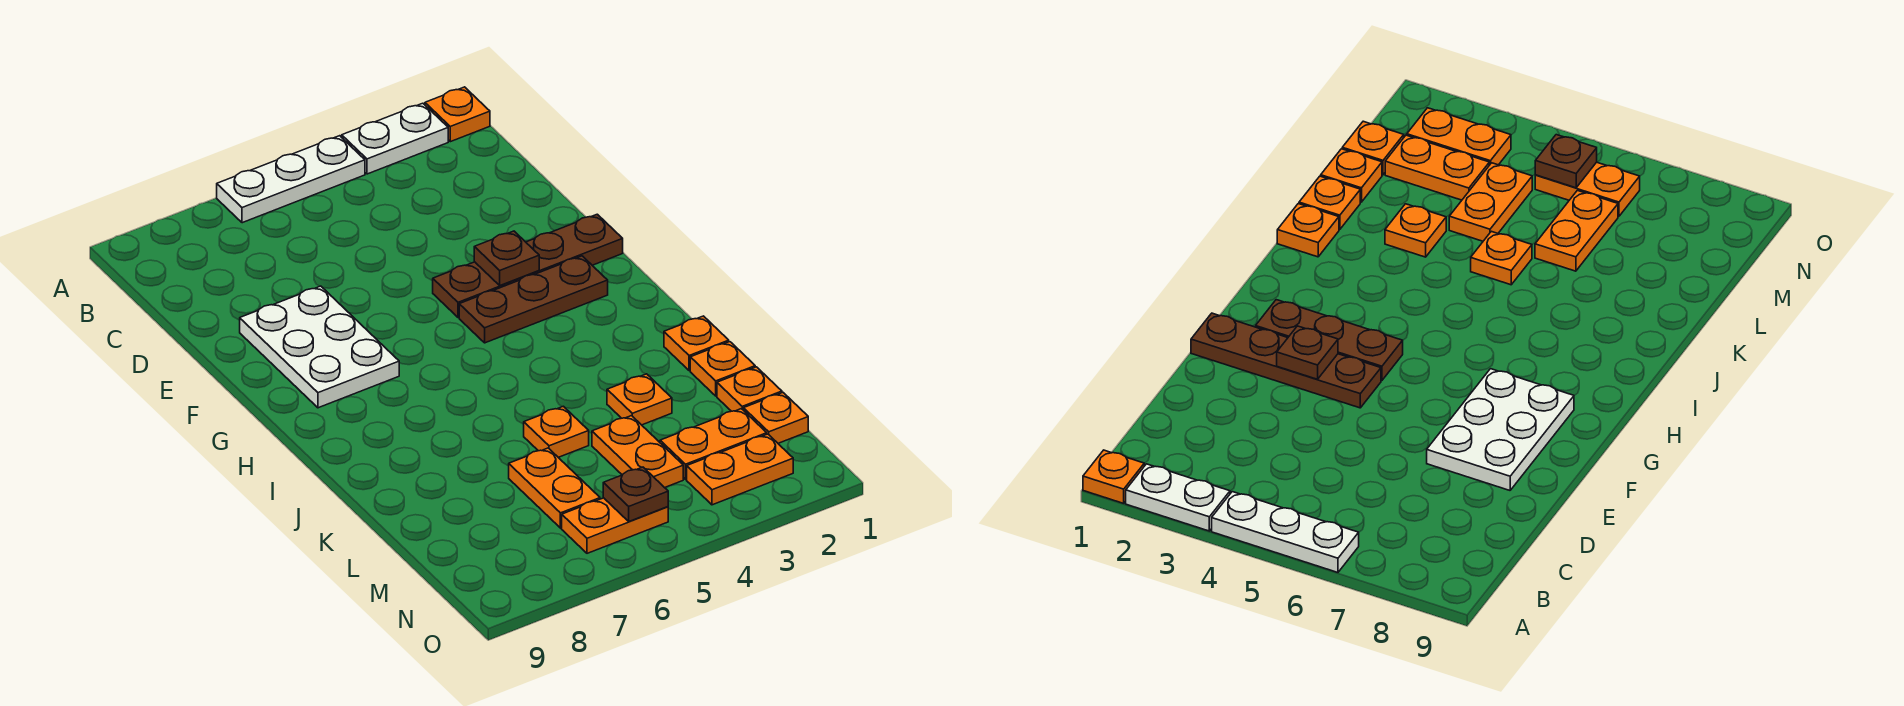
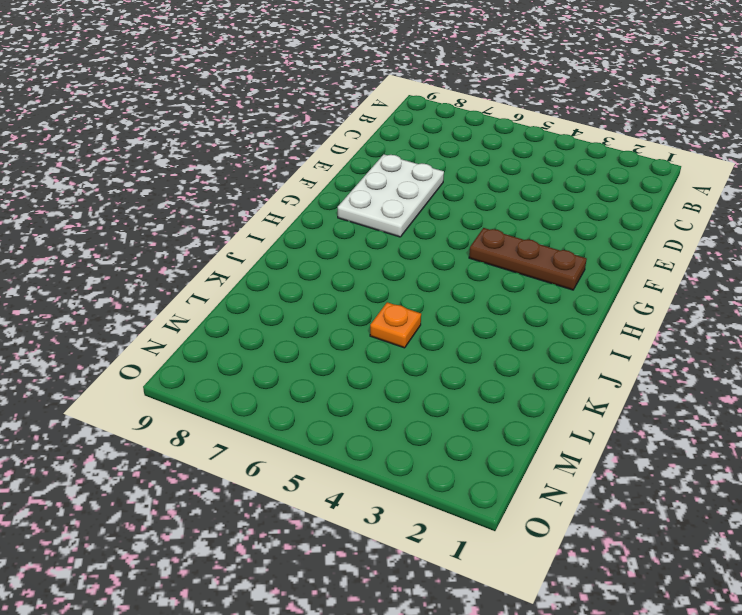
none -> orange 1x1 plate [425,87,490,142]
none -> white 1x2 plate [342,103,448,174]
none -> white 1x3 plate [217,136,365,223]

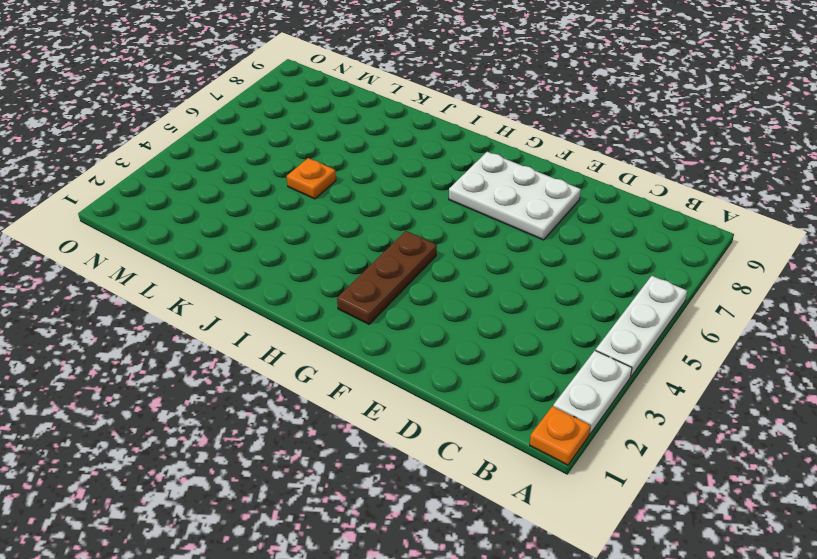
none -> brown 1x4 plate [433,214,623,317]
none -> orange 1x1 plate [664,316,729,371]
none -> orange 1x1 plate [690,342,755,396]

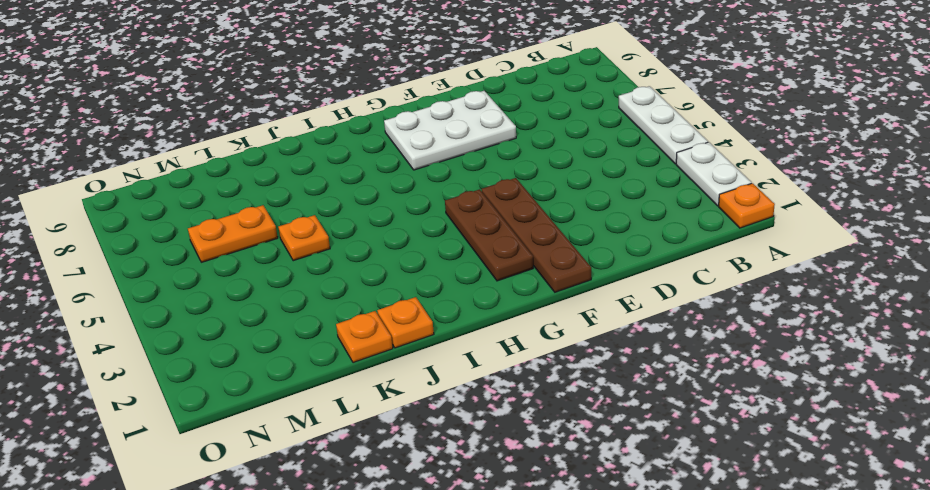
none -> orange 1x1 plate [607,374,672,425]
none -> orange 1x1 plate [717,367,782,411]
none -> orange 1x2 plate [592,416,683,488]

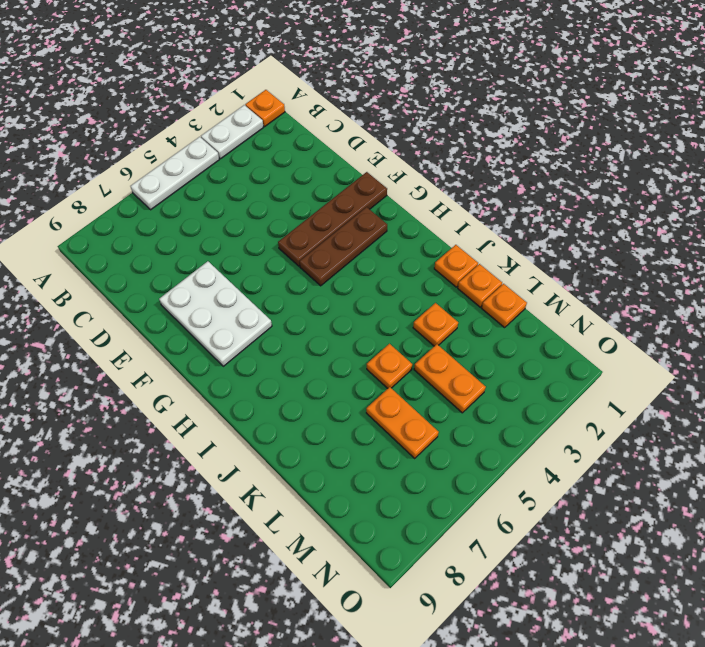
none -> orange 1x1 plate [743,393,808,443]
none -> orange 1x2 plate [660,409,767,479]
none -> orange 1x2 plate [687,434,793,505]

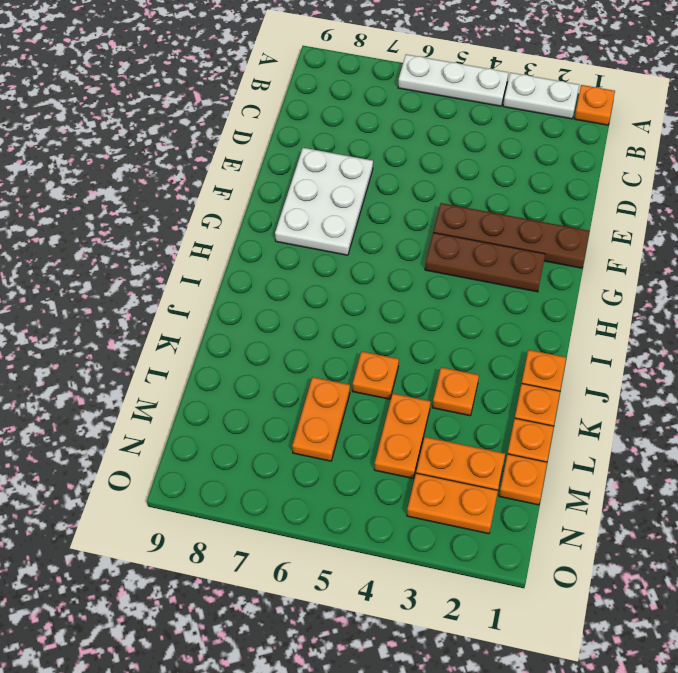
none -> orange 1x2 plate [562,498,668,553]
none -> brown 1x1 plate [474,231,539,285]
none -> brown 1x1 plate [603,467,668,521]

